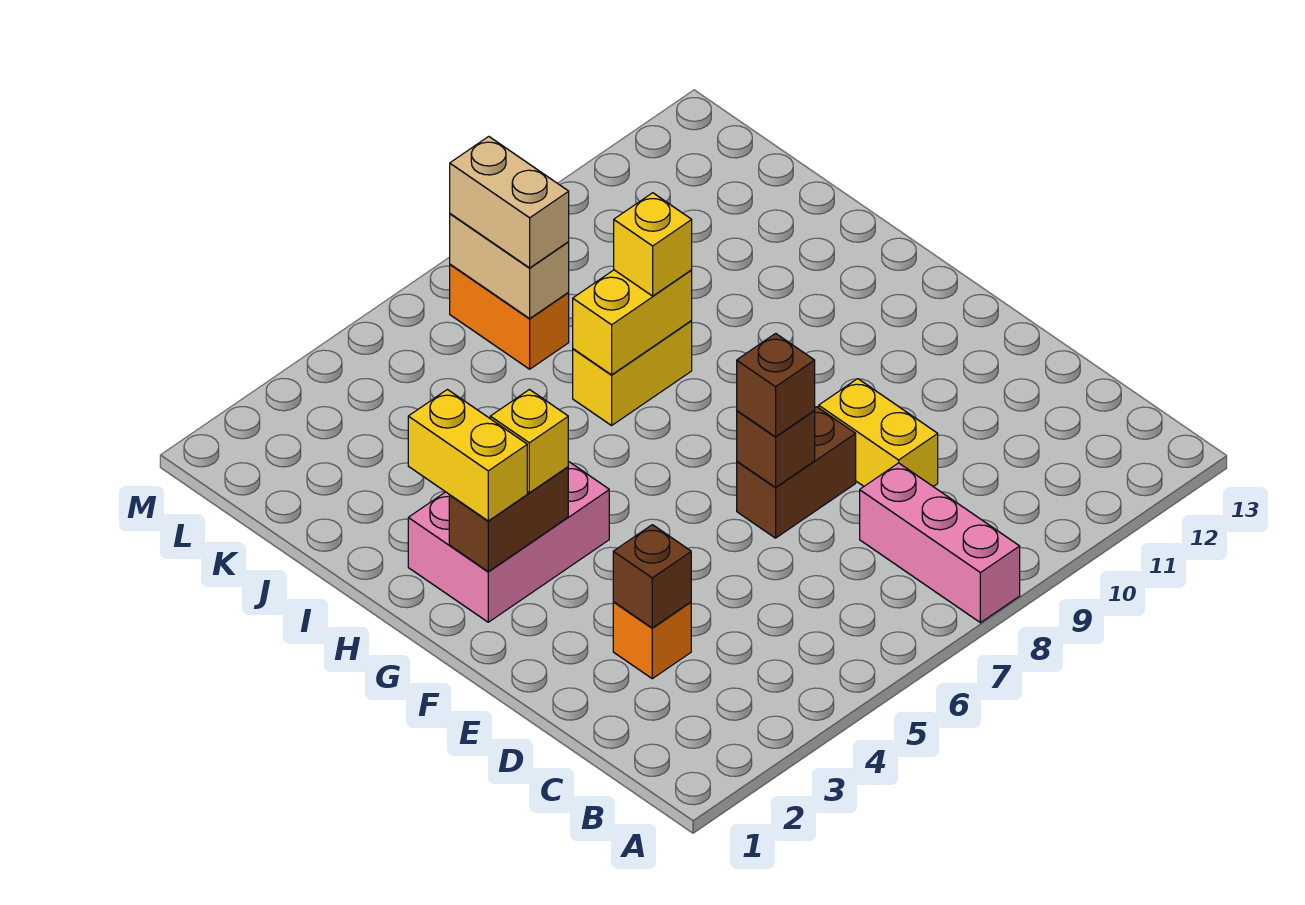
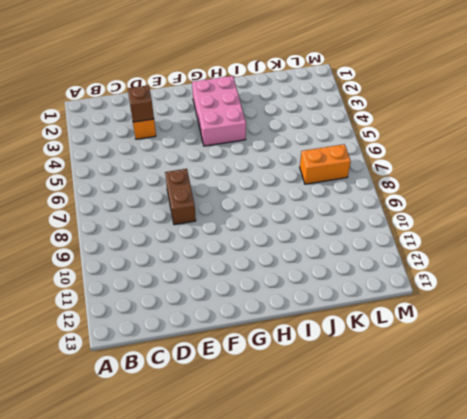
none -> pink 1x3 brick [860,463,1020,623]
none -> yellow 1x2 brick [819,379,938,487]
none -> yellow 1x2 brick [573,321,692,425]

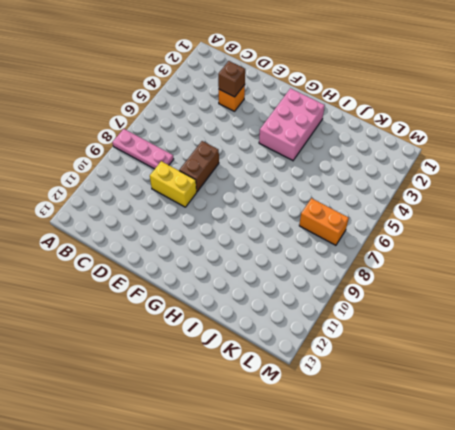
pink 1x3 plate [112,129,174,169] -> pink 1x3 brick [860,463,1020,623]
none -> yellow 1x2 brick [573,321,692,425]
none -> brown 1x1 brick [737,411,815,487]
none -> brown 1x2 brick [449,467,568,572]

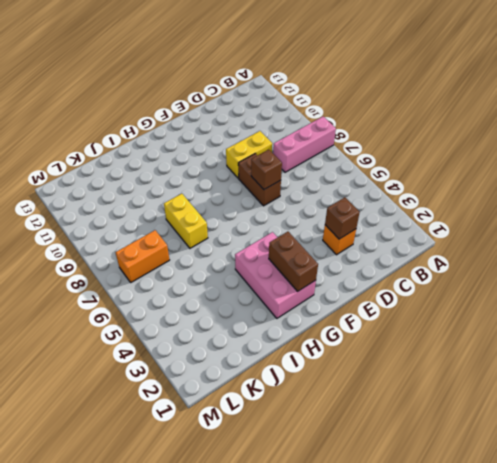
none -> yellow 1x2 brick [573,270,692,375]
none -> tan 1x2 brick [450,214,569,318]
none -> brown 1x1 brick [737,333,815,437]

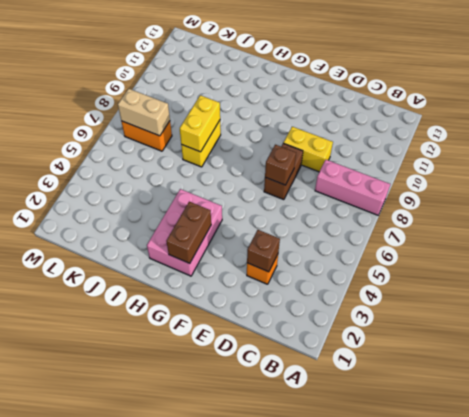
none -> brown 1x1 brick [737,333,815,437]
none -> yellow 1x2 brick [408,390,527,521]
none -> yellow 1x1 brick [490,390,568,493]

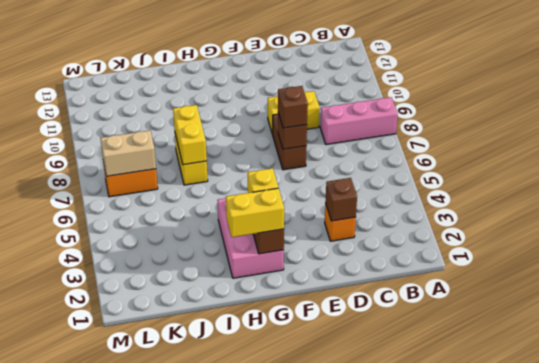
none -> yellow 1x1 brick [614,193,692,296]
none -> tan 1x2 brick [450,136,569,268]

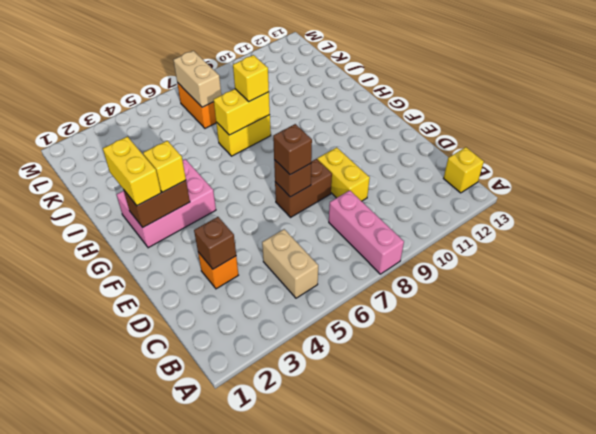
tan 1x2 brick [262,229,318,298] -> tan 1x2 brick moved to [450,136,569,268]
yellow 1x1 brick [444,147,484,193] -> none

